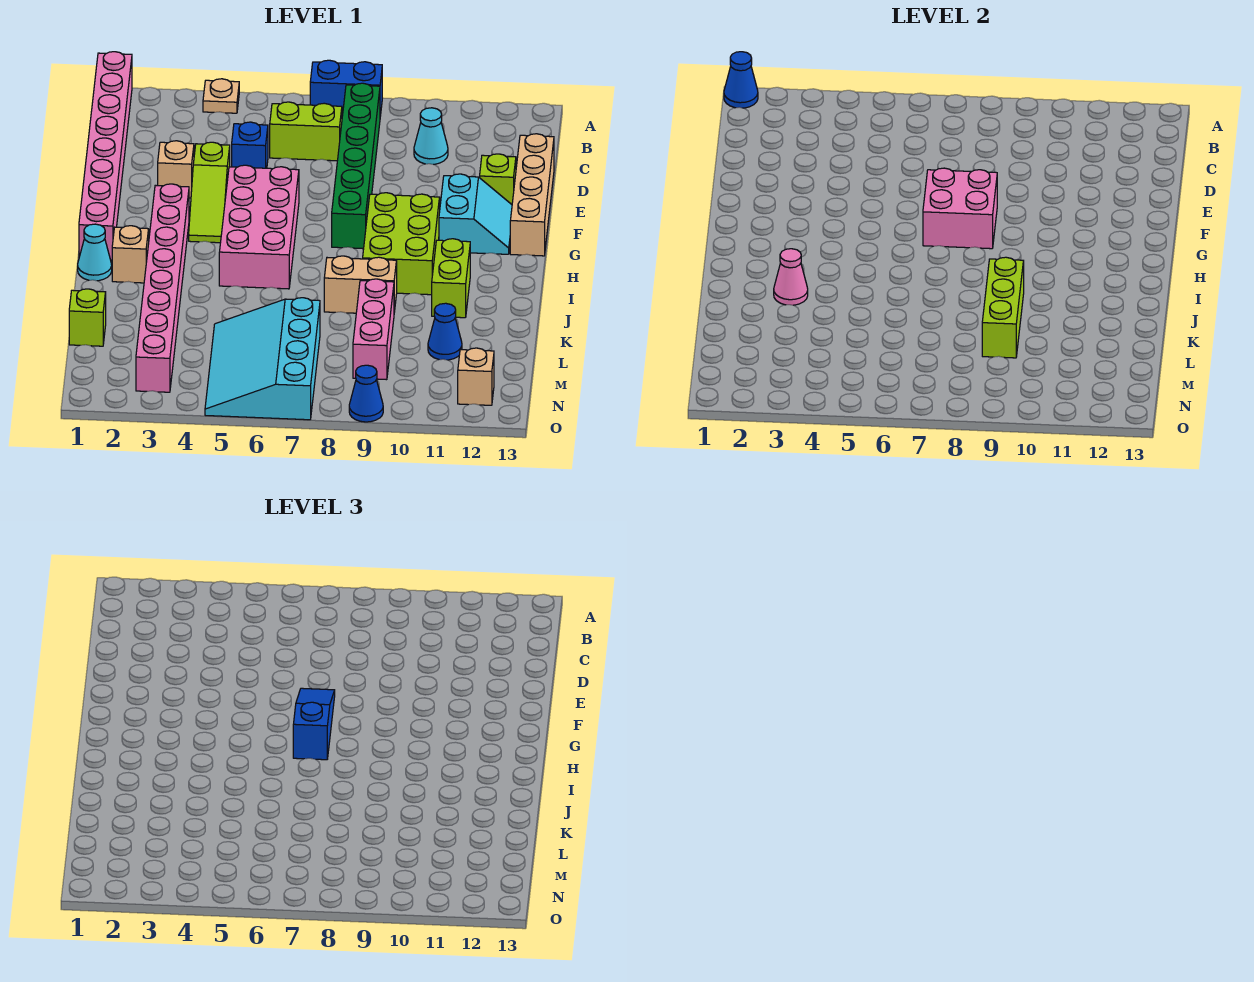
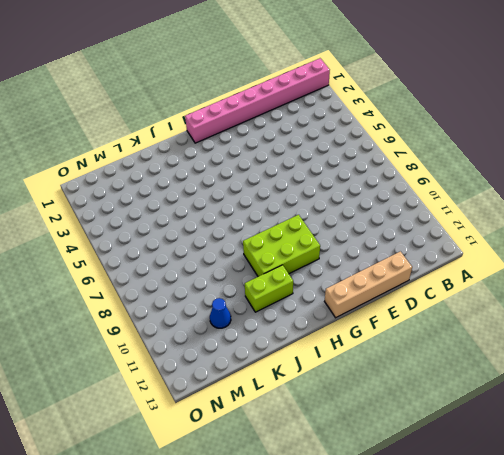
none -> tan 1x1 plate [203,79,239,113]
none -> blue 1x2 brick [310,60,382,116]
none -> green 1x6 brick [332,83,380,249]
none -> lime 1x2 brick [270,102,342,161]

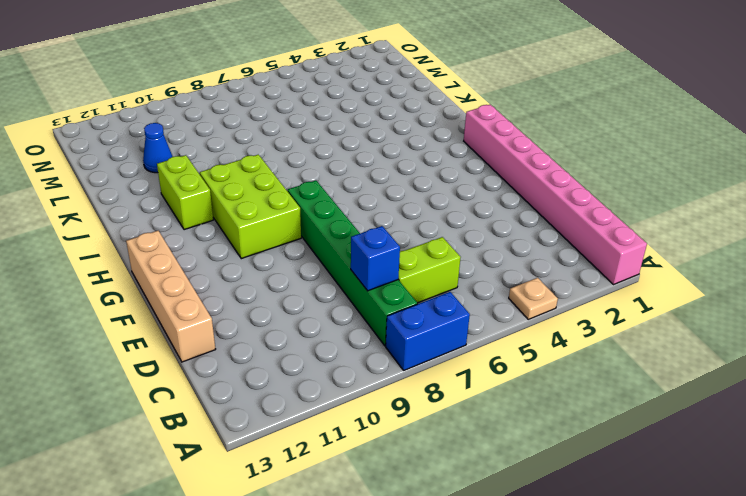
blue 1x1 brick [351,226,400,291] -> blue 1x1 brick moved to [232,122,268,168]
none -> cyan 1x1 cone [414,108,448,164]
none -> tan 1x1 brick [158,141,194,198]
none -> lime 1x3 slope [189,142,230,243]
none -> lime 1x1 brick [480,154,516,204]

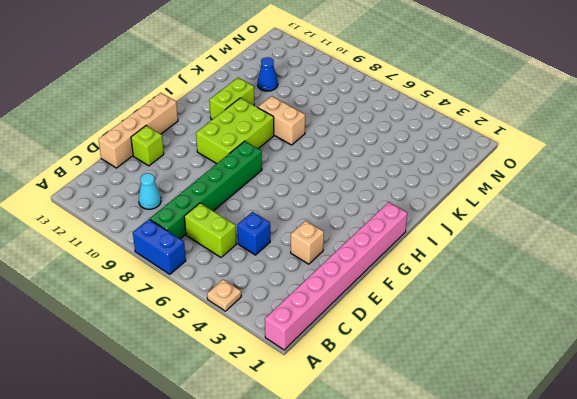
none -> lime 1x3 slope [189,142,230,243]
none -> pink 2x4 brick [219,165,299,289]
none -> cyan 2x2 slope [439,174,512,254]
none -> pink 1x8 brick [136,184,189,392]

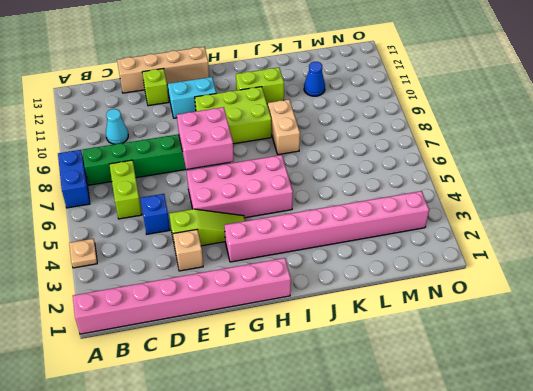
none -> cyan 1x1 cone [78,224,112,281]
none -> tan 1x1 brick [112,226,149,283]
none -> pink 1x3 brick [353,279,394,380]
none -> lime 1x1 brick [69,289,106,346]

